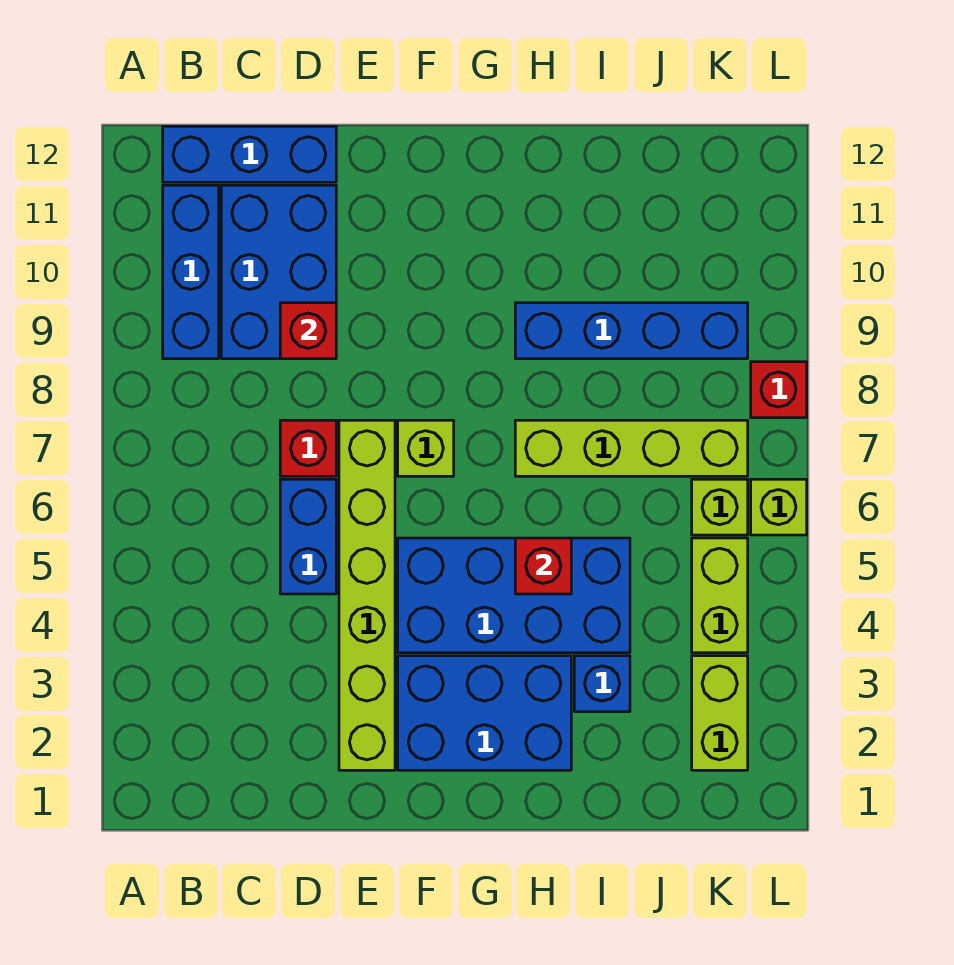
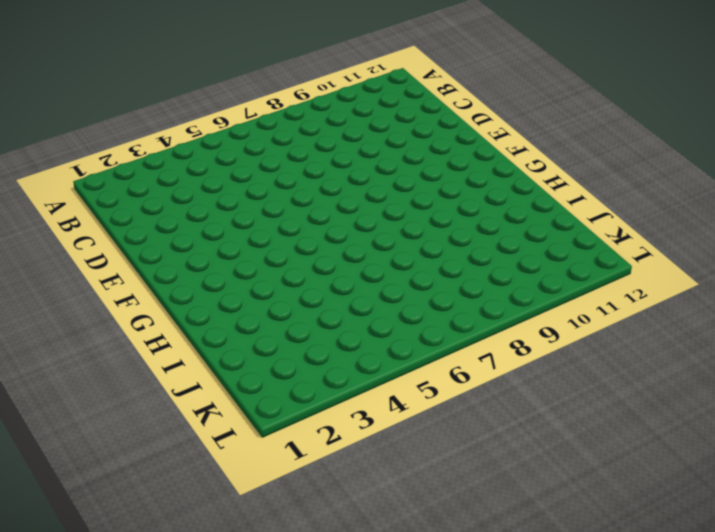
none -> blue 1x3 brick [163,185,219,359]
none -> blue 1x3 brick [163,126,336,182]
none -> blue 2x3 brick [221,185,336,359]

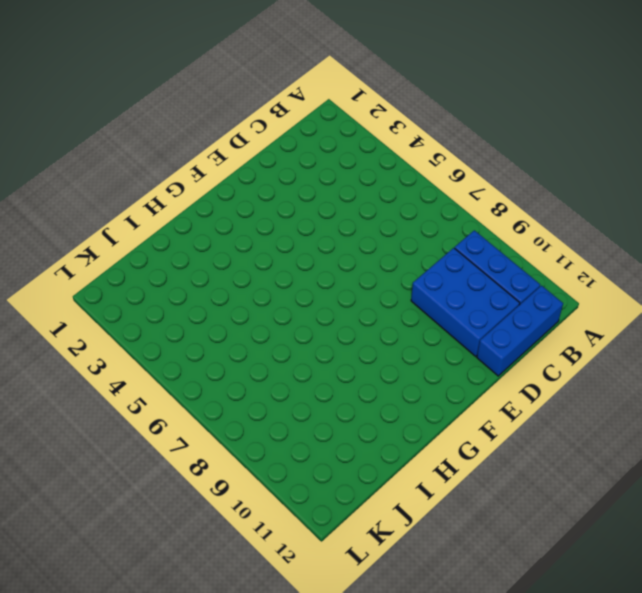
none -> blue 1x2 brick [280,479,336,594]
none -> red 1x1 brick [280,420,336,476]
none -> lime 1x6 brick [339,420,395,770]

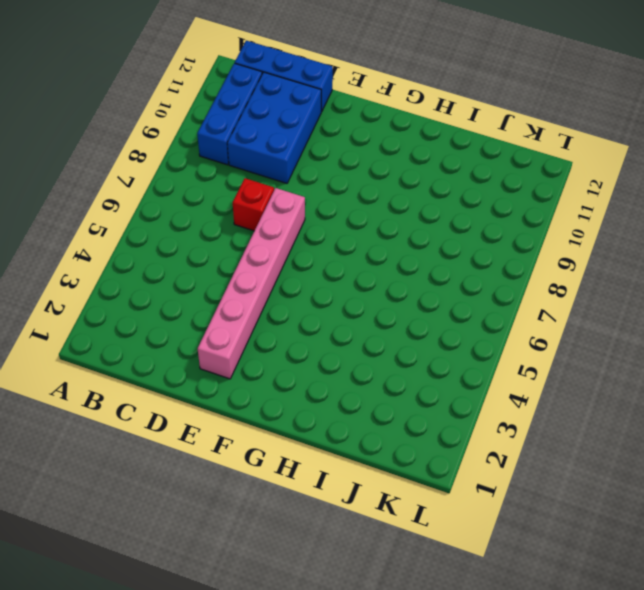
pink 1x6 brick [198,188,305,379] -> lime 1x6 brick [339,420,395,770]
none -> blue 1x2 brick [280,479,336,594]
none -> blue 2x3 brick [398,656,571,770]
none -> blue 2x4 brick [398,538,630,653]

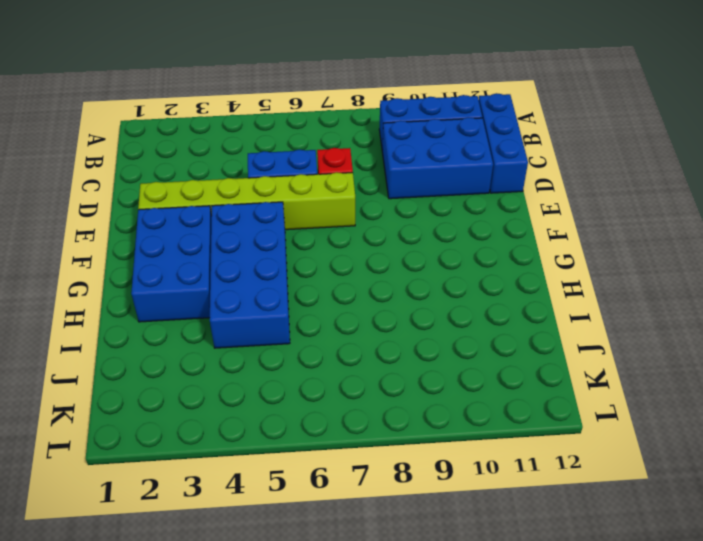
none -> lime 1x1 brick [398,420,454,476]
none -> lime 1x4 brick [515,420,748,476]
none -> blue 1x4 brick [515,303,748,359]

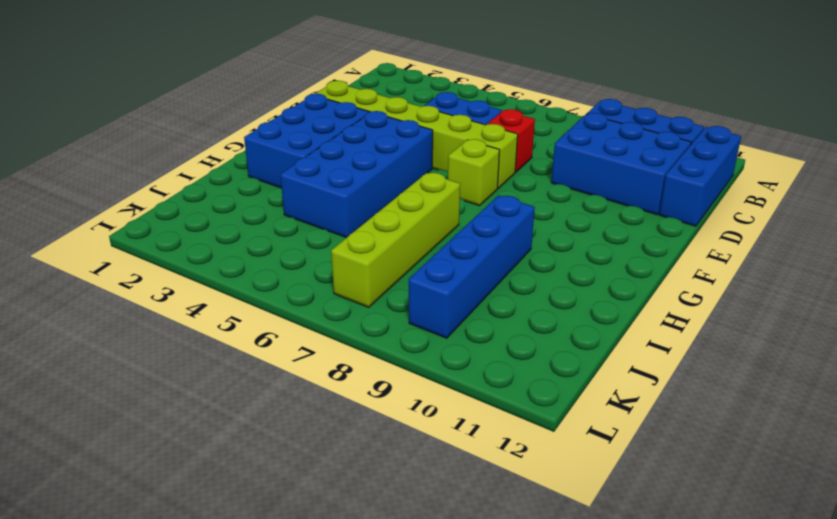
none -> blue 1x1 brick [574,656,630,712]
none -> lime 1x2 brick [692,656,748,770]
none -> lime 1x2 brick [692,538,748,653]

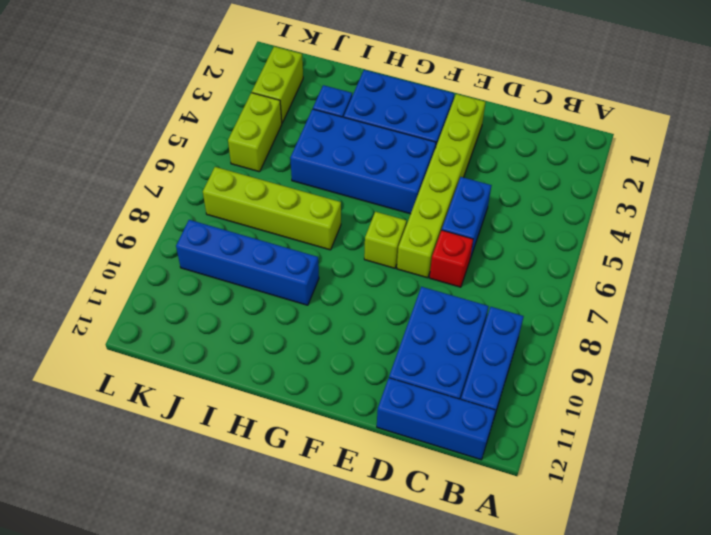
none -> lime 1x1 brick [692,479,748,535]
none -> lime 1x1 brick [751,479,807,535]
none -> red 1x1 brick [751,362,807,418]

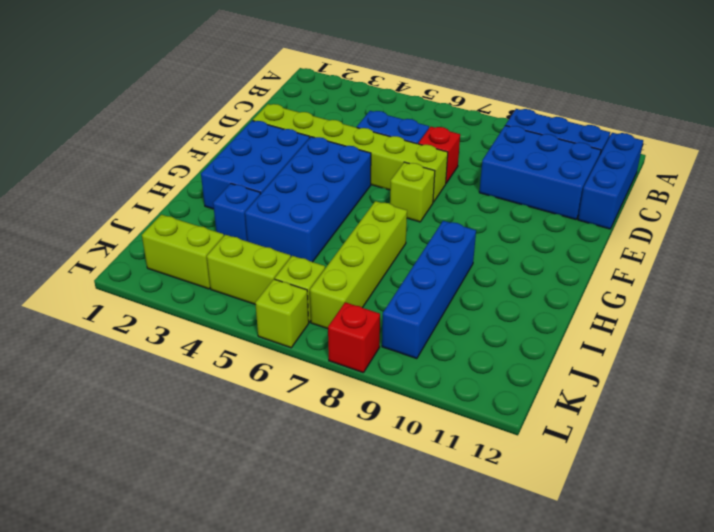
none -> red 1x1 brick [280,303,336,359]
none -> red 1x1 brick [515,538,571,594]

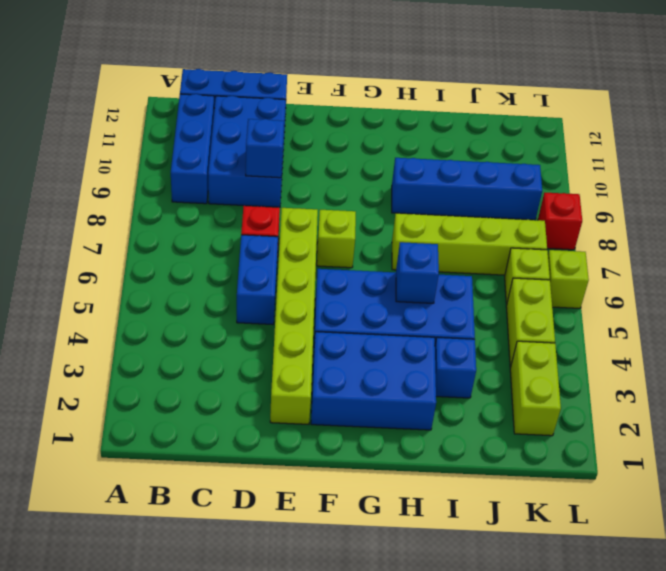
blue 1x1 brick [246,119,284,178] -> red 1x1 brick [280,303,336,359]
blue 1x1 brick [396,242,439,303] -> red 1x1 brick [515,538,571,594]

